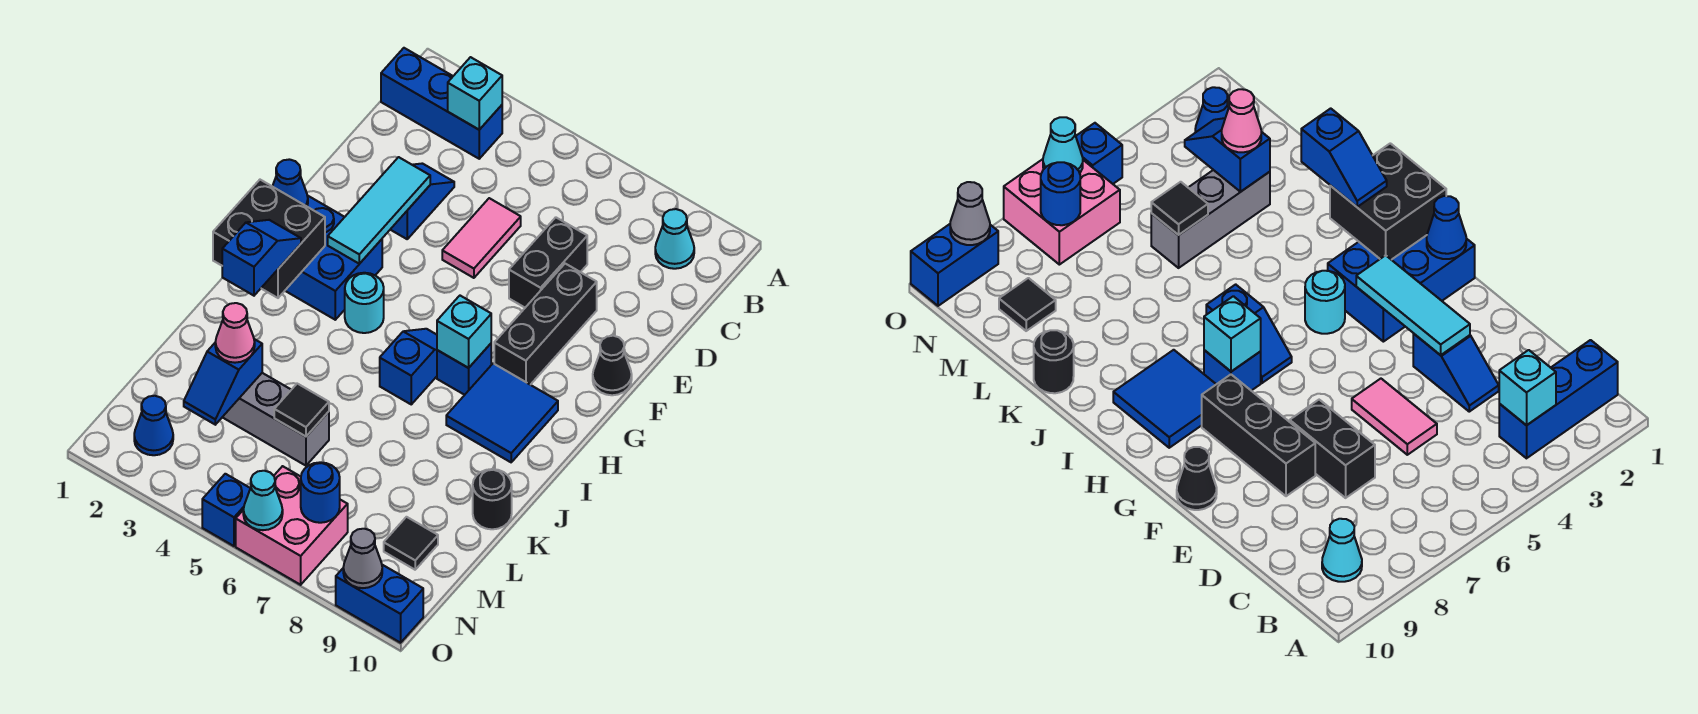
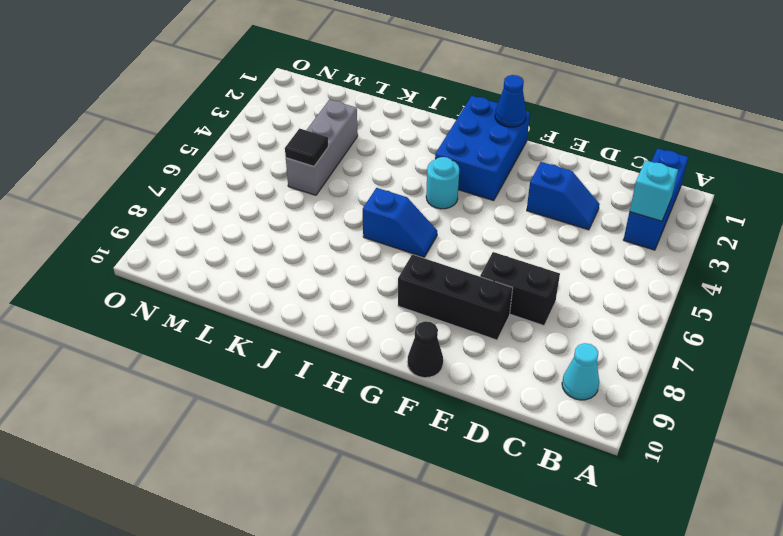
none -> pink 1x2 tile [442,198,521,278]
none -> blue 1x1 brick [437,344,491,395]
none -> blue 2x2 tile [446,363,558,462]
none -> black 1x1 round brick [473,469,512,529]

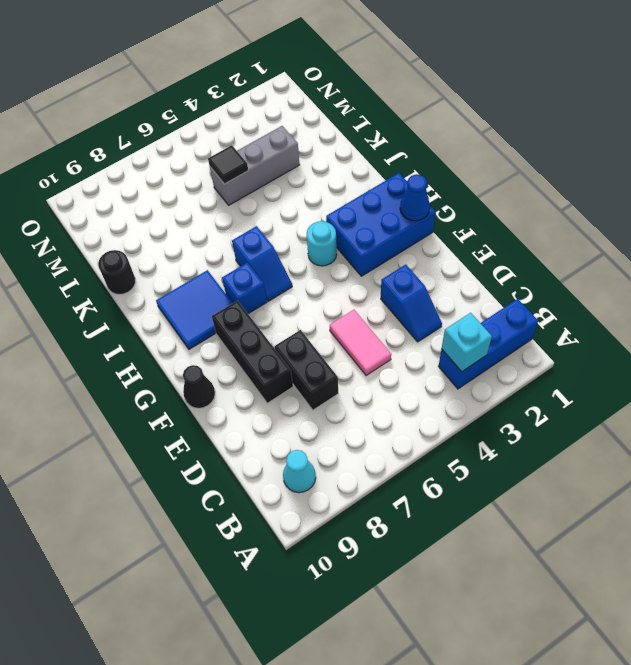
none -> black 1x1 tile [384,517,438,570]
none -> blue 1x1 cone [134,396,173,455]
none -> pink 2x2 brick [236,466,348,585]
none -> blue 1x1 brick [202,474,250,546]

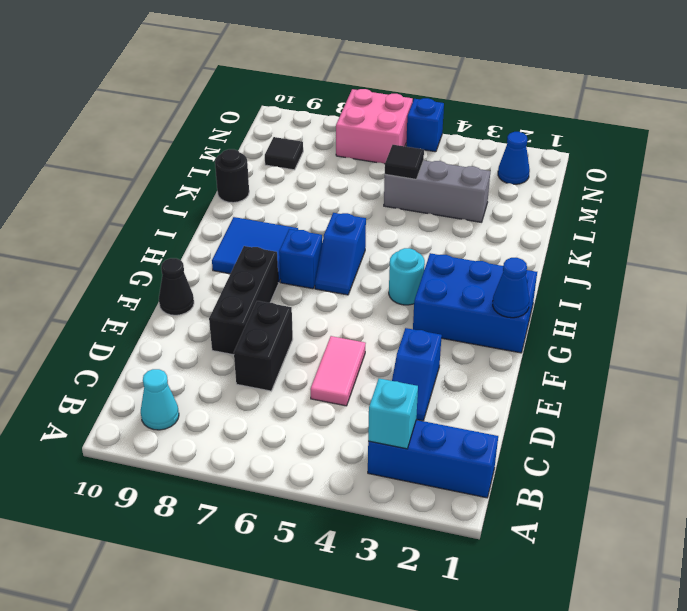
none -> blue 1x2 brick [336,565,423,643]
none -> cyan 1x3 tile [328,157,430,264]
none -> black 2x2 brick [213,180,325,298]
none -> cyan 1x1 brick [437,296,491,368]

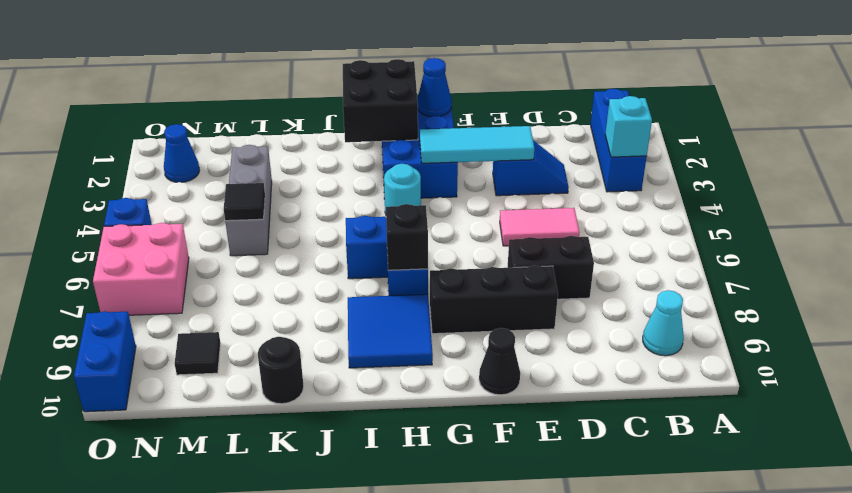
black 1x1 brick [386,204,428,270] -> cyan 1x1 brick [437,296,491,368]
none -> blue 1x2 slope [184,339,262,425]
none -> blue 1x1 round brick [301,462,340,523]
none -> cyan 1x1 cone [243,471,283,530]
none -> grey 1x1 cone [343,529,382,588]

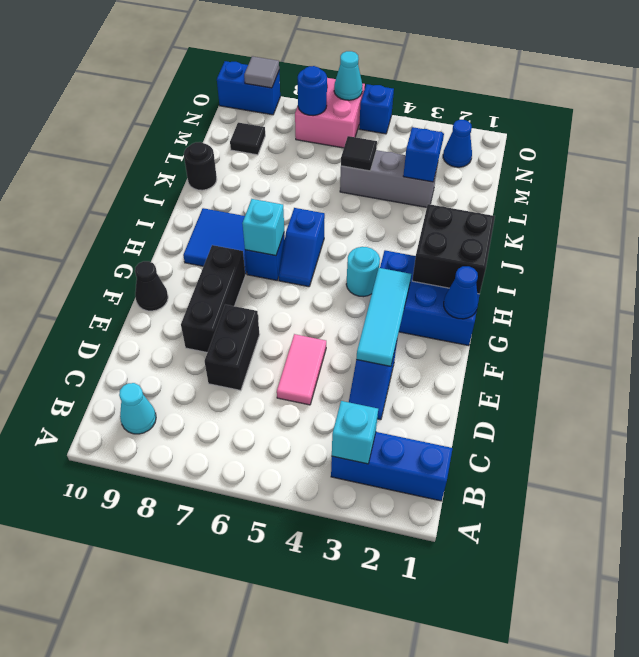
grey 1x1 tile [244,56,279,88] -> grey 1x1 cone [343,529,382,588]
none -> blue 1x2 slope [222,220,301,296]
none -> pink 1x1 cone [215,303,255,363]

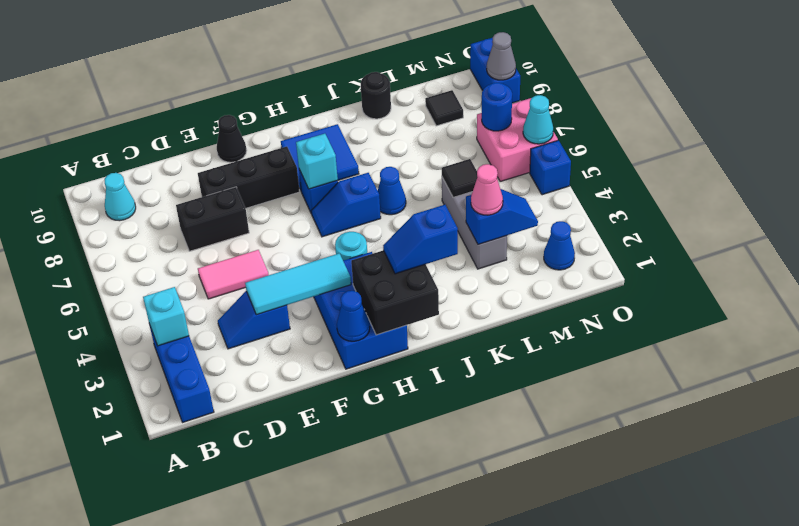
blue 1x1 cone [378,167,406,215] -> none

